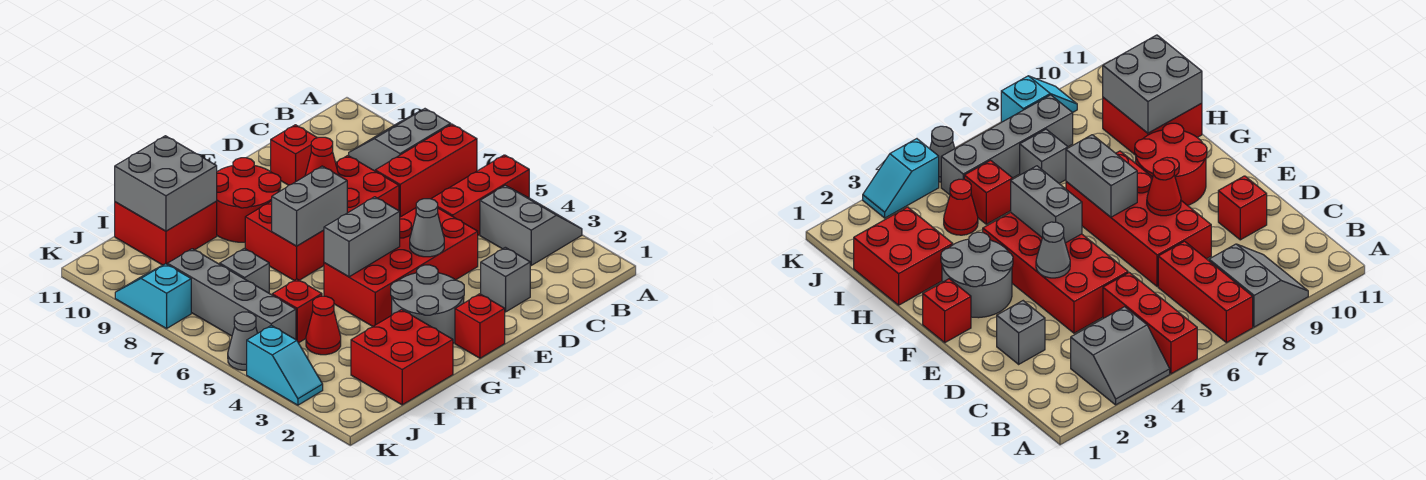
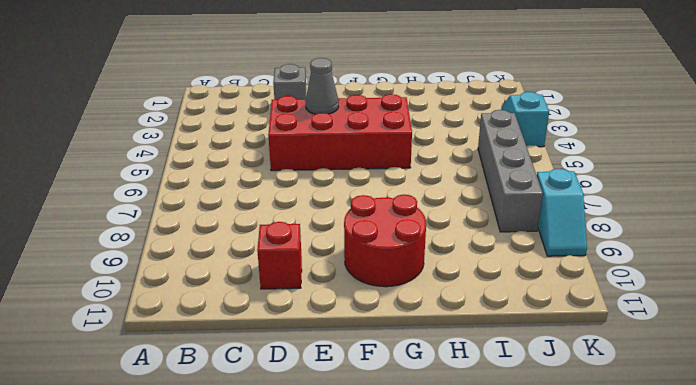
none -> grey 2x2 slope [480,185,582,265]
none -> red 1x3 brick [431,155,529,235]
none -> red 1x3 brick [375,124,477,217]

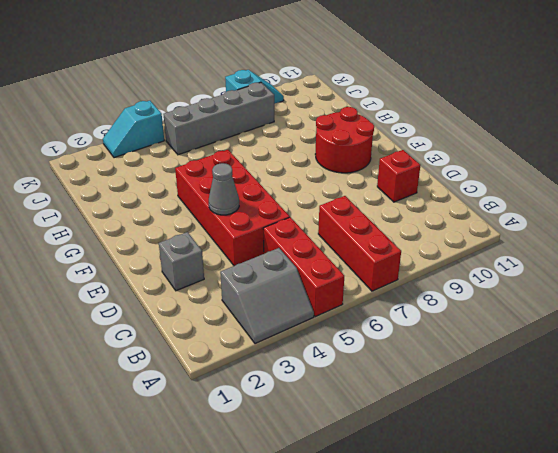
none -> grey 2x2 slope [349,109,451,171]
none -> red 2x4 brick [245,156,399,280]
none -> red 1x1 brick [455,294,505,358]

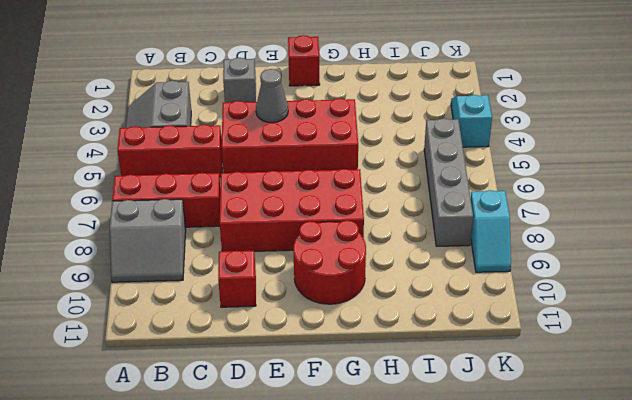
none -> grey 2x2 round brick [391,265,464,343]
none -> red 2x2 brick [351,310,453,405]
none -> red 2x2 brick [115,202,217,265]

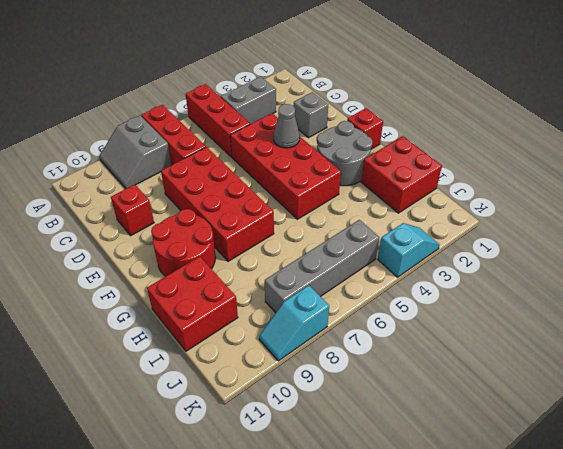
none -> red 1x1 cone [306,296,341,355]
none -> red 1x1 brick [272,279,322,343]
none -> grey 1x1 brick [220,248,269,293]

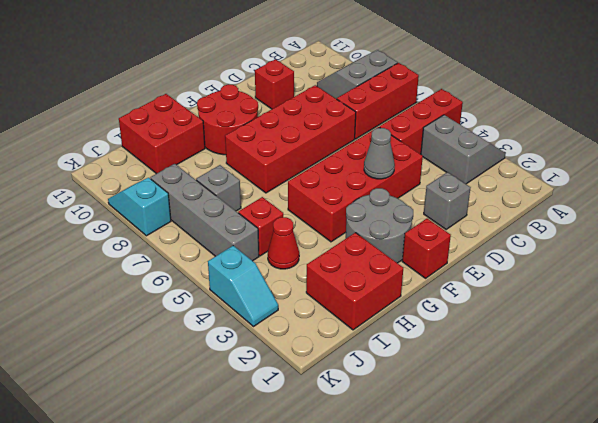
none -> grey 1x1 cone [228,312,257,370]
none -> red 1x1 cone [305,137,339,176]
none -> grey 1x2 brick [324,197,400,277]

